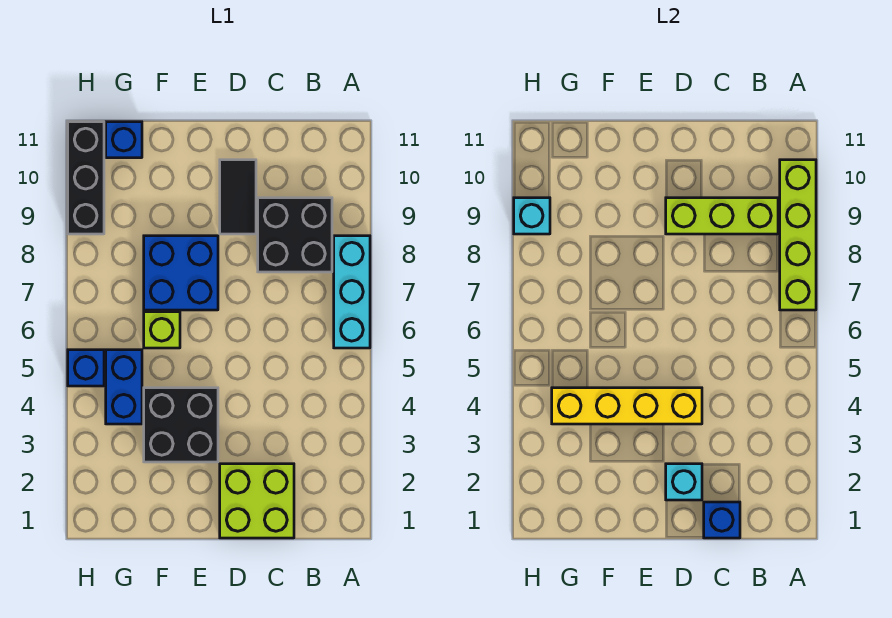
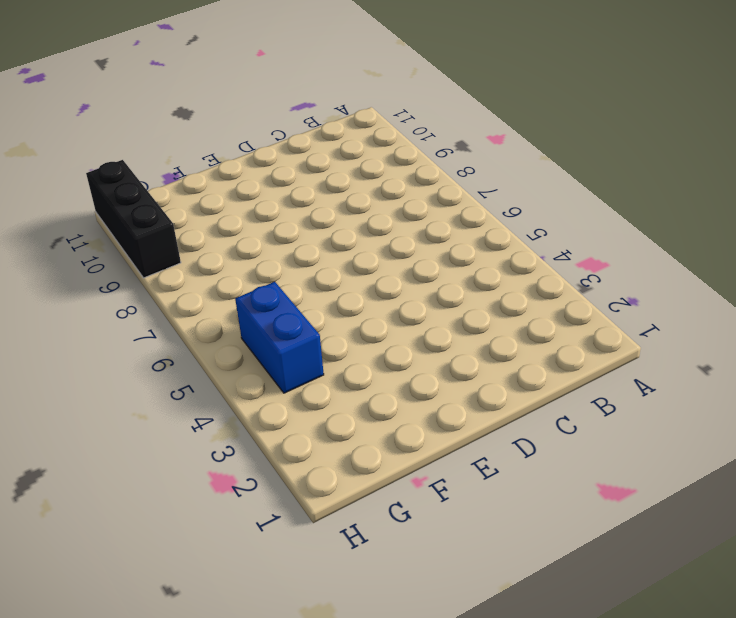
none -> cyan 1x3 brick [334,236,370,348]
none -> black 2x2 brick [258,198,332,272]
none -> lime 2x2 brick [220,464,294,538]

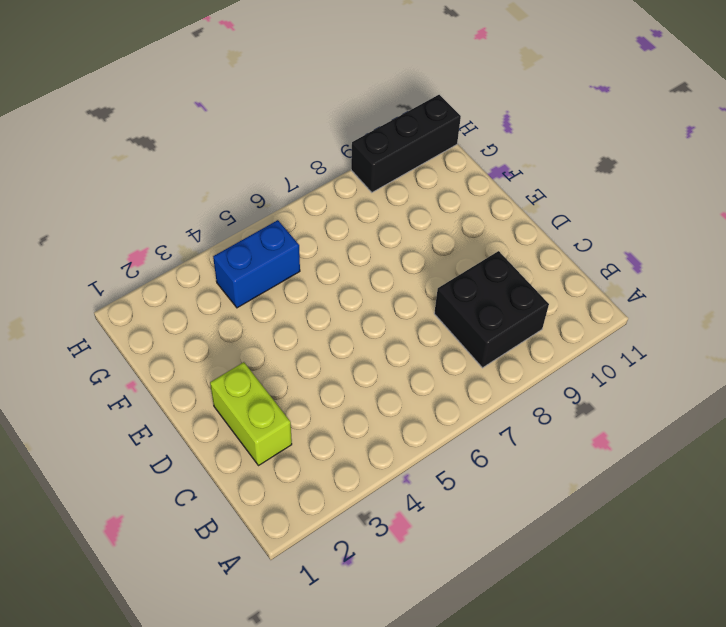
lime 1x2 brick [210,362,292,466] -> lime 2x2 brick [220,464,294,538]
none -> cyan 1x3 brick [334,236,370,348]
none -> black 1x2 tile [220,160,256,234]
none -> black 2x2 brick [144,388,218,462]

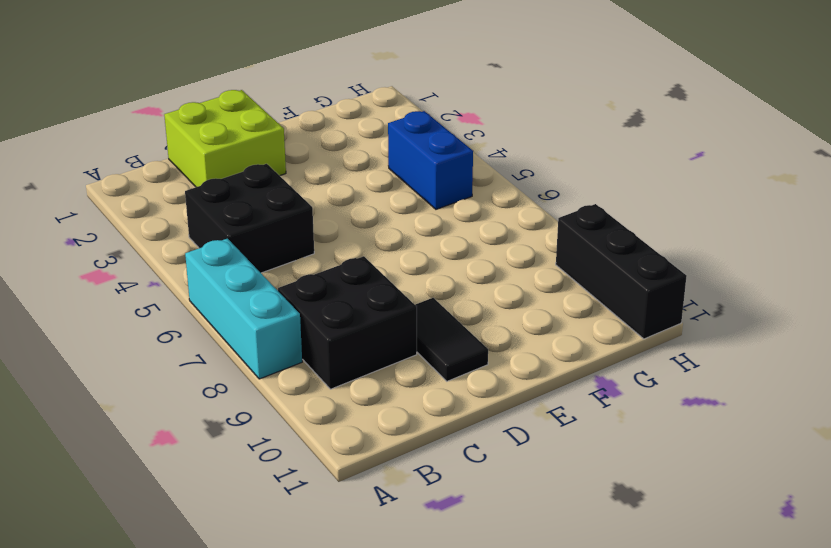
black 2x2 brick [185,164,314,273] -> black 2x2 brick moved to [144,388,218,462]
none -> blue 2x2 brick [144,236,218,310]
none -> lime 1x1 brick [144,312,180,348]
none -> blue 1x1 brick [106,122,142,158]

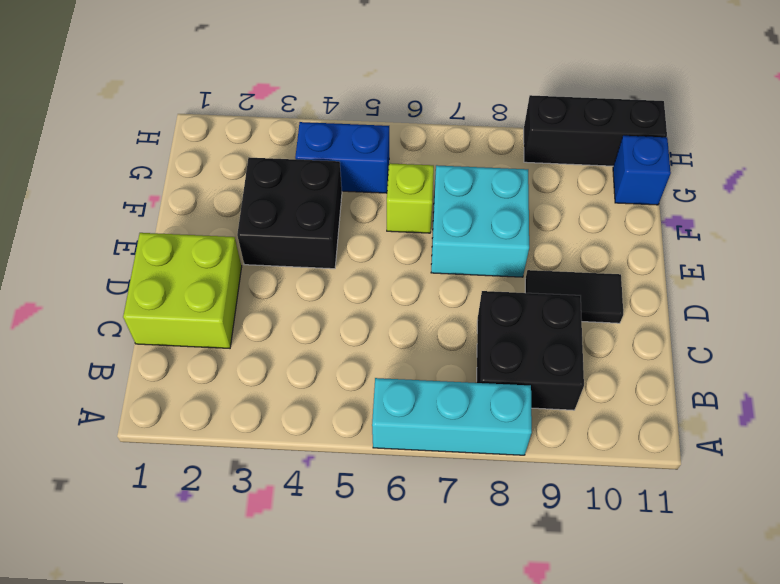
cyan 2x2 brick [431,165,529,277] -> blue 2x2 brick [144,236,218,310]
none -> blue 1x1 brick [68,350,104,386]
none -> lime 1x4 brick [780,160,816,310]
none -> lime 1x3 brick [666,198,778,234]

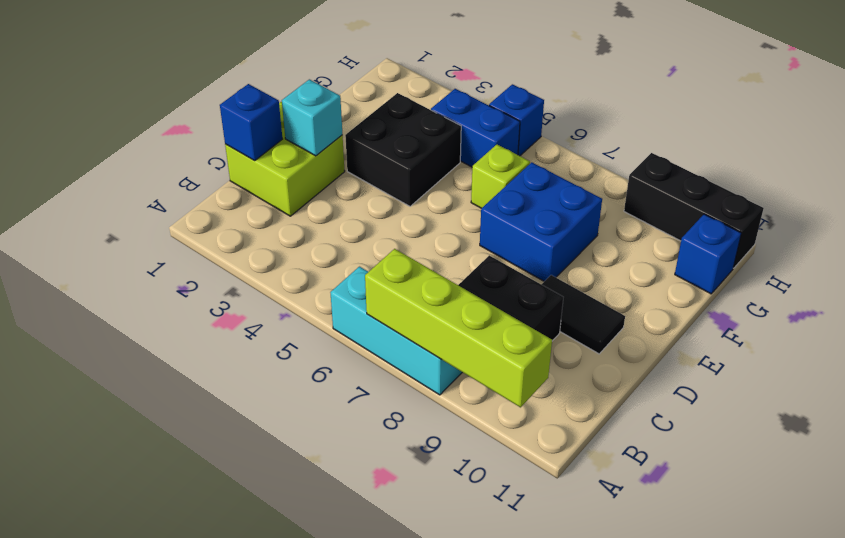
none -> lime 1x3 brick [666,198,778,234]
none -> yellow 1x4 brick [552,388,702,424]
none -> cyan 1x1 brick [514,198,550,234]

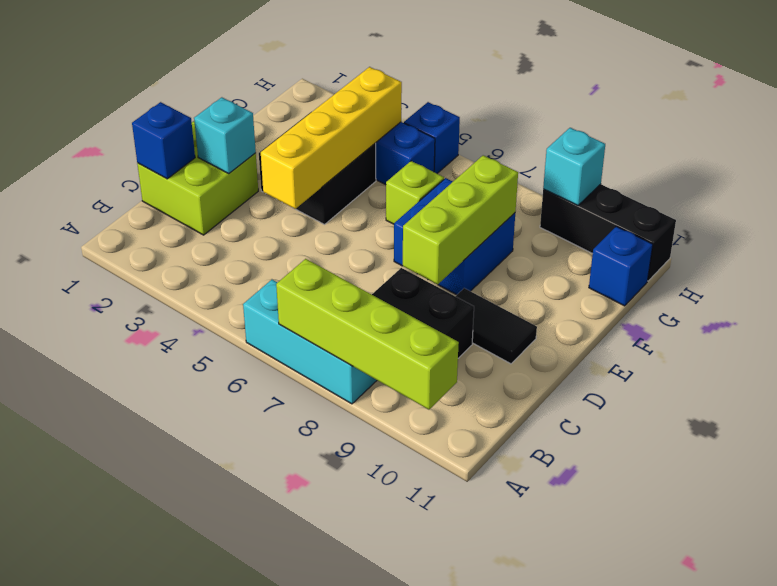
lime 1x3 brick [403,155,518,284] -> lime 1x3 brick moved to [666,198,778,234]

